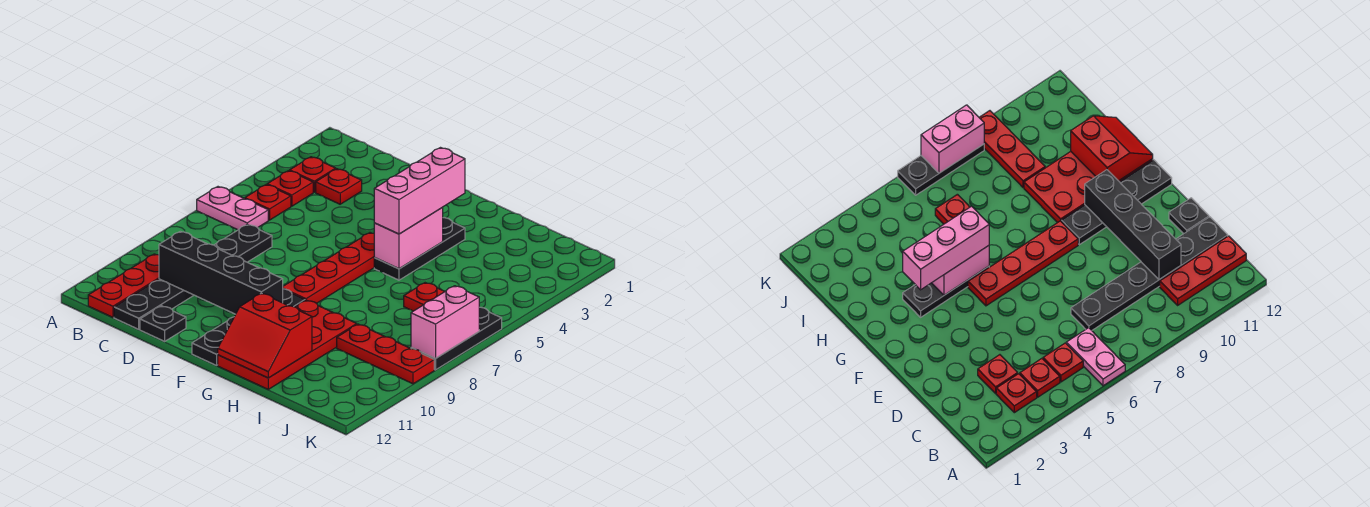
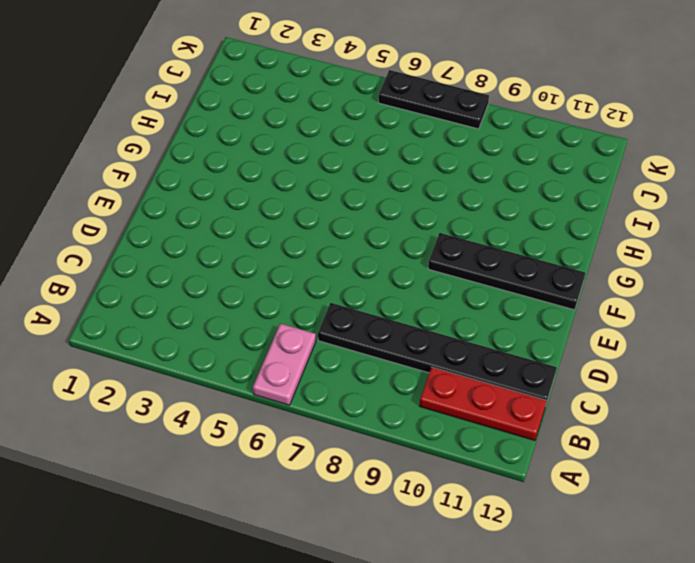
none -> red 1x1 plate [290,157,336,192]
none -> red 1x1 plate [267,171,313,206]
none -> red 1x1 plate [245,185,291,220]

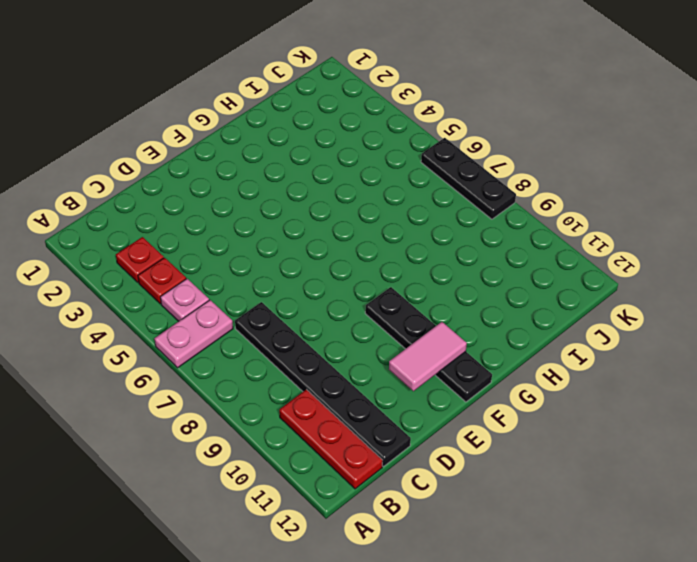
pink 1x1 plate [160,279,209,321] -> red 1x1 plate [245,185,291,220]
pink 1x2 tile [389,322,467,391] -> none
none -> red 1x1 plate [316,169,362,204]
none -> black 1x1 plate [140,306,186,341]
none -> red 1x4 plate [283,233,375,304]

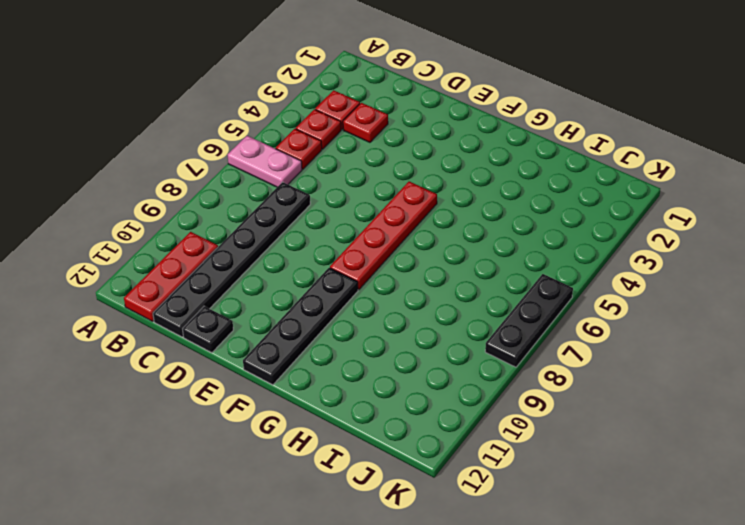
none -> black 1x3 plate [374,218,465,280]
none -> red 2x4 plate [218,300,357,389]
none -> red 1x1 plate [404,283,445,311]

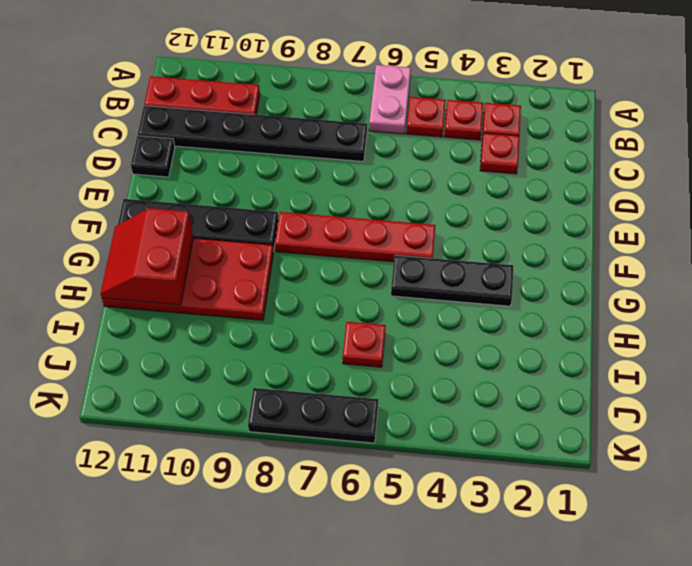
none -> red 1x3 plate [337,324,434,384]
none -> black 1x4 brick [159,231,283,314]
none -> pink 1x2 brick [374,208,443,269]

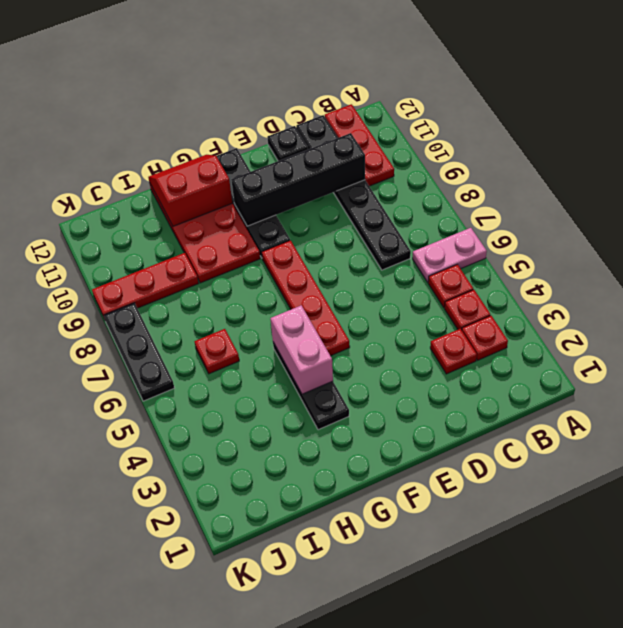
none -> pink 1x2 brick [411,286,479,359]
none -> pink 1x3 brick [374,148,465,234]

